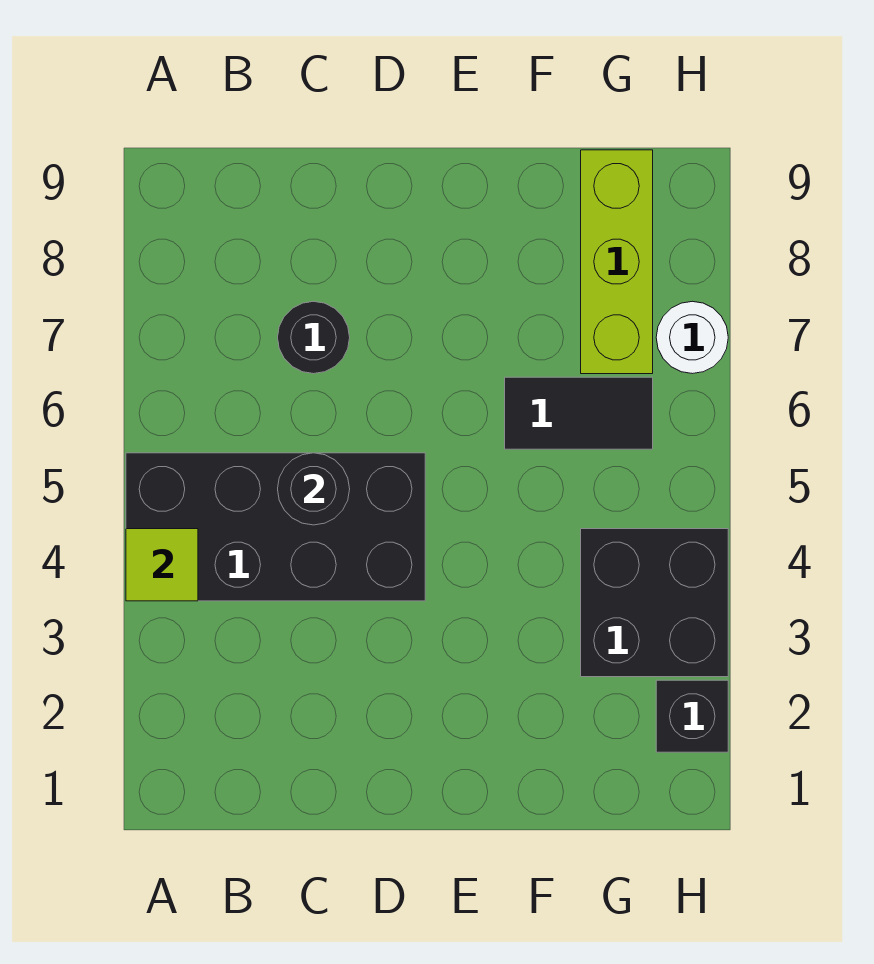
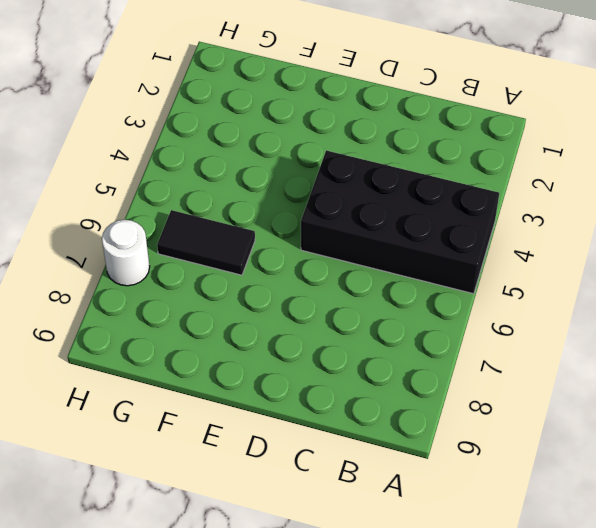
none -> black 1x1 round brick [278,301,350,374]
none -> black 2x2 brick [581,529,728,677]

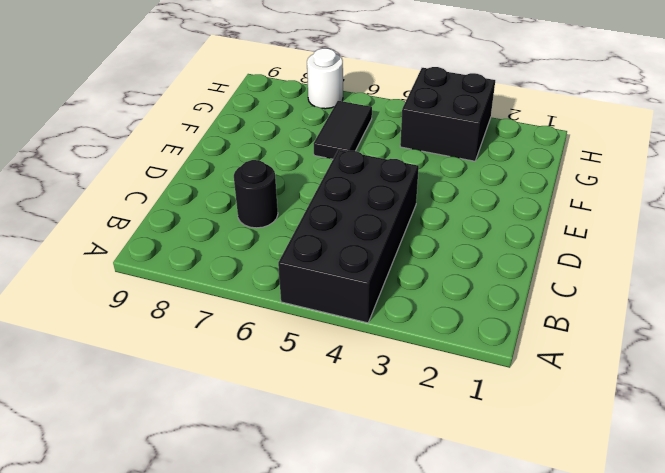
none -> lime 1x3 brick [581,150,653,374]
none -> black 1x1 brick [656,680,728,752]

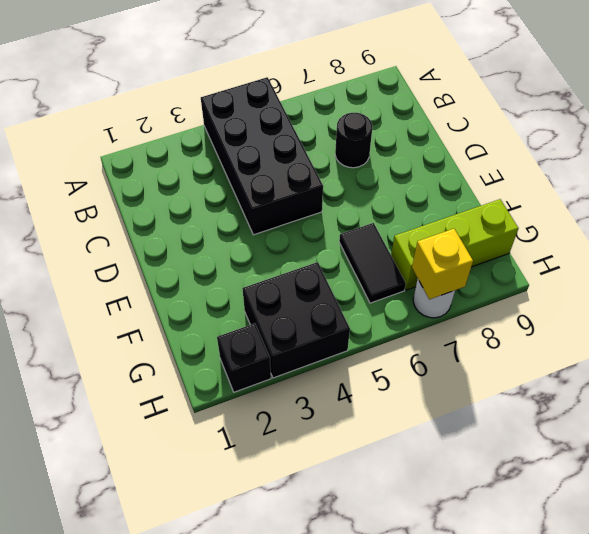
yellow 1x1 brick [412,229,473,299] -> none
none -> lime 1x1 tile [126,529,198,601]
none -> black 1x1 round brick [278,453,350,525]

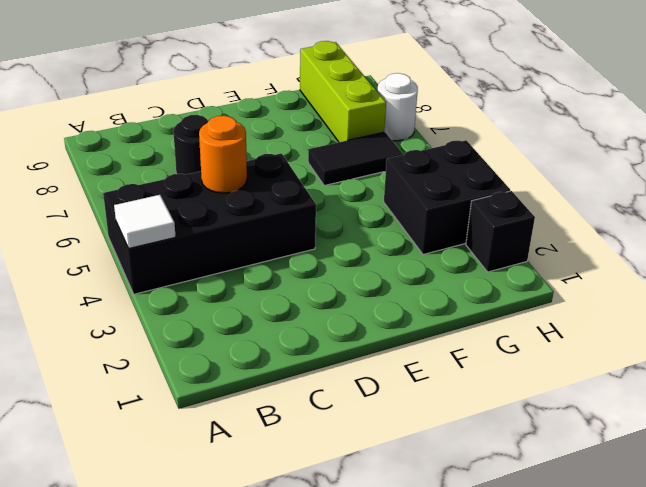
white 1x1 tile [114,195,176,248] -> lime 1x1 tile [126,529,198,601]
orange 1x1 round brick [199,116,247,193] -> black 1x1 round brick [278,453,350,525]

